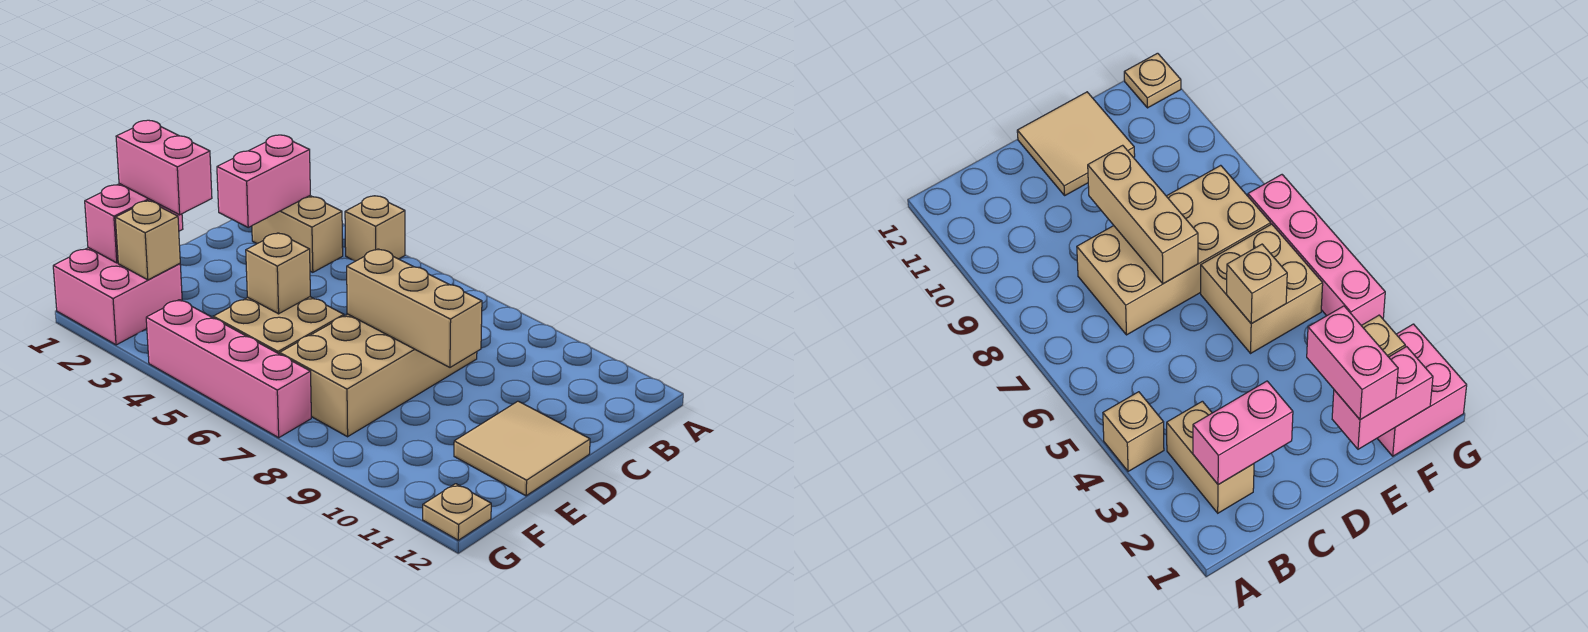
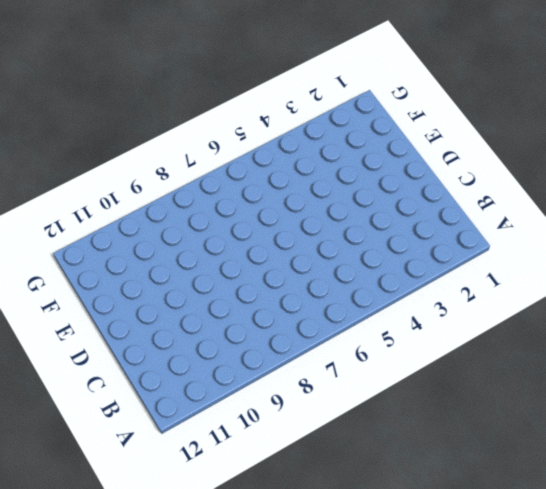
none -> tan 1x1 brick [345,196,405,261]
none -> tan 1x2 brick [252,196,343,272]
none -> tan 2x4 brick [280,314,477,437]

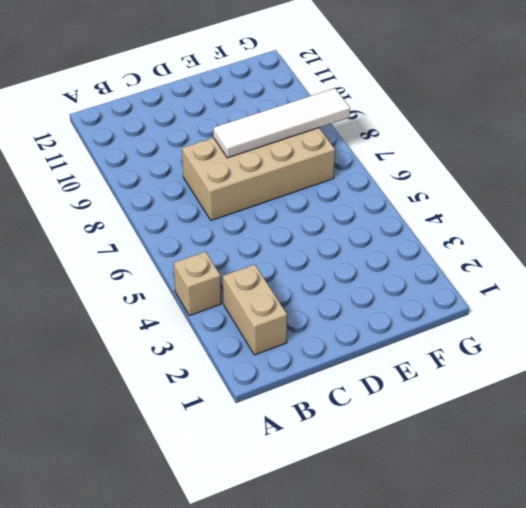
white 1x4 tile [213,88,350,158] -> tan 1x3 brick [347,249,482,367]
none -> tan 2x2 tile [454,401,590,496]
none -> tan 2x2 brick [213,297,344,354]
none -> pink 2x2 brick [53,248,182,345]

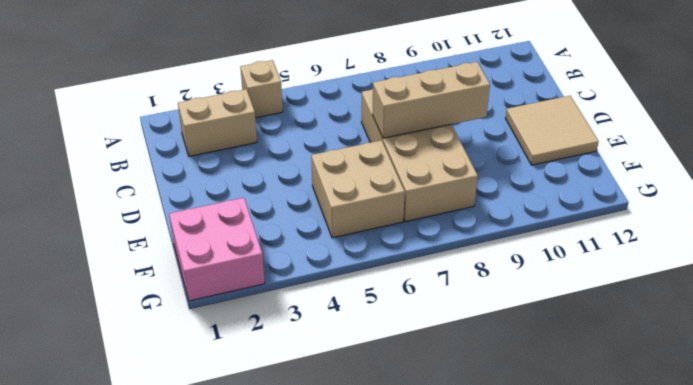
none -> pink 1x4 brick [146,300,311,438]
none -> tan 1x1 plate [423,484,491,540]
none -> pink 1x2 brick [217,135,310,227]

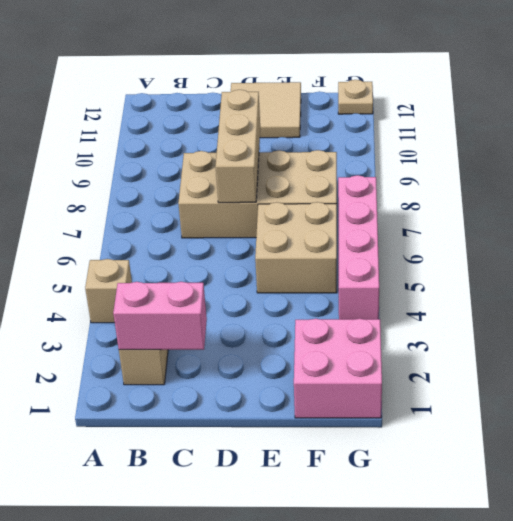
none -> pink 1x2 brick [85,184,183,263]
none -> tan 1x1 brick [246,233,310,314]
none -> tan 1x1 brick [115,201,180,280]

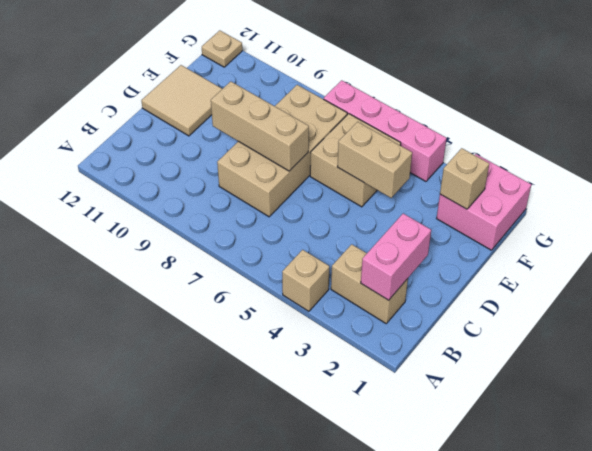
tan 1x2 brick [337,122,412,198] -> tan 1x1 brick [246,233,310,314]
none -> pink 1x2 brick [85,184,183,263]
none -> pink 1x2 brick [116,120,212,215]

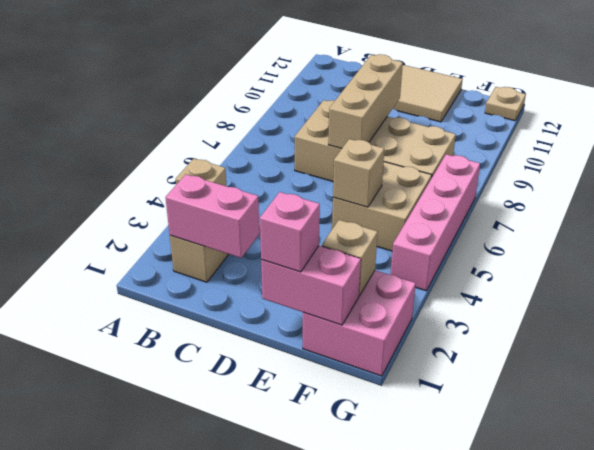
pink 1x1 brick [260,192,320,272] -> pink 1x2 brick [116,120,212,215]

